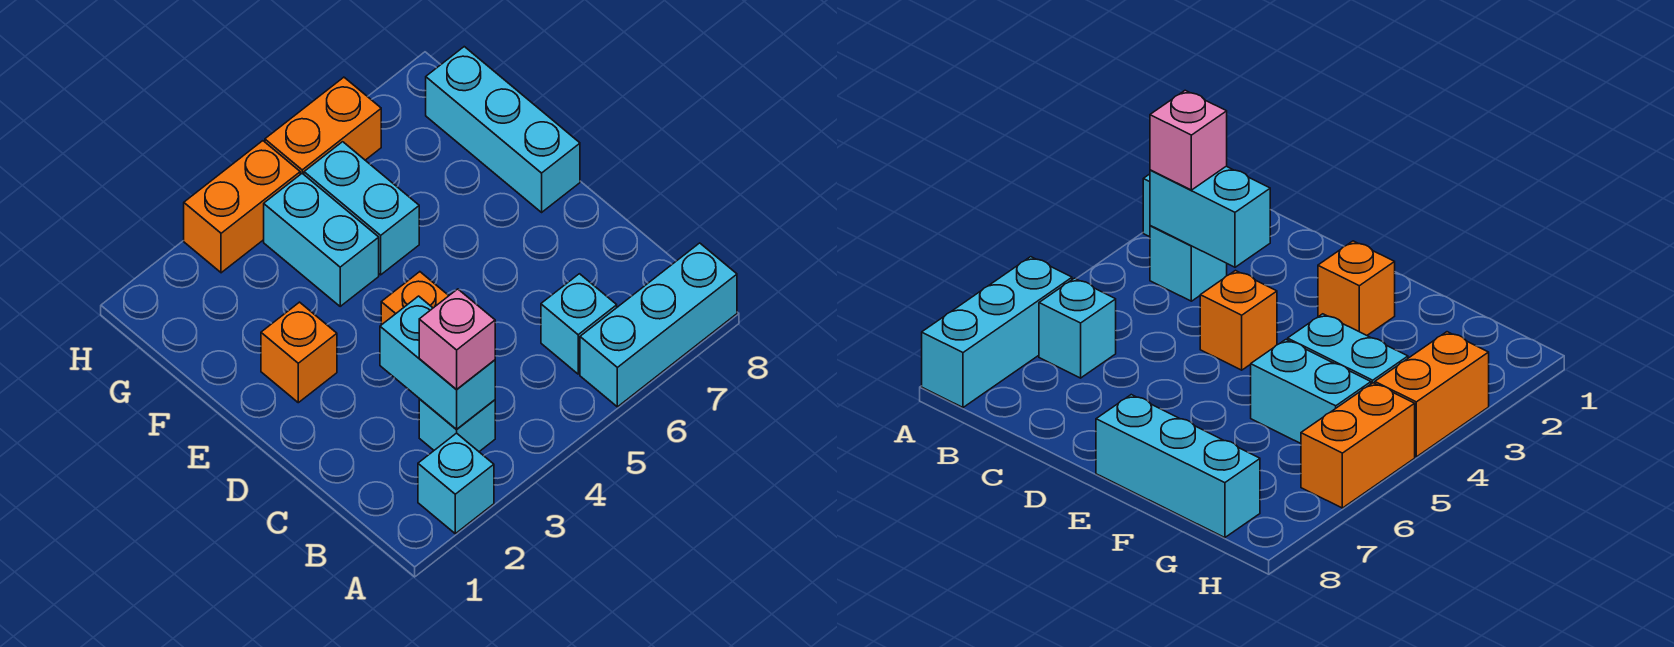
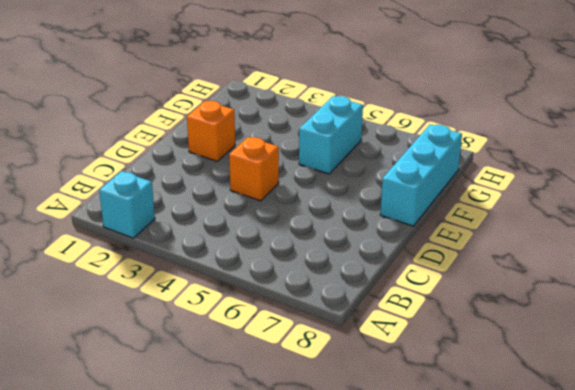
none -> cyan 1x3 brick [580,243,737,407]
none -> cyan 1x1 brick [419,399,495,452]
none -> cyan 1x1 brick [541,274,617,374]

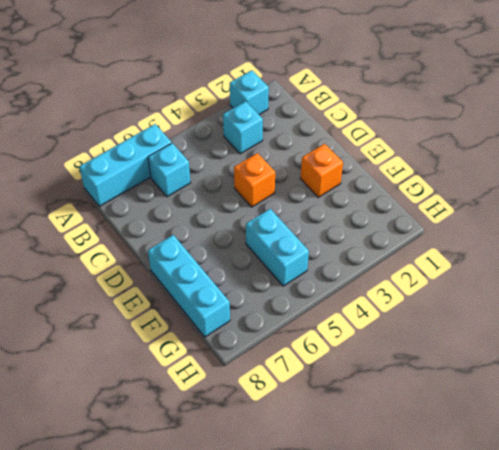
none -> cyan 1x2 brick [264,173,379,306]
none -> orange 1x2 brick [184,141,300,273]
none -> orange 1x2 brick [265,77,381,174]

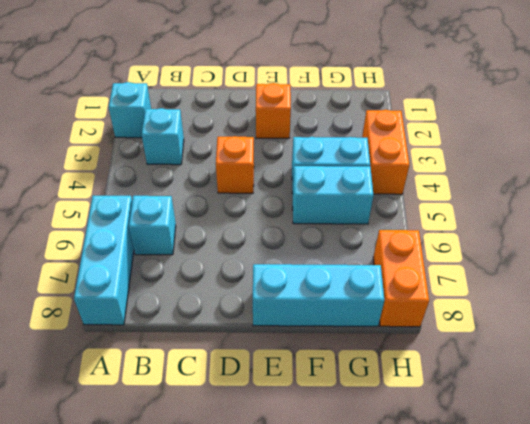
orange 1x2 brick [373,230,429,327] -> orange 1x2 brick moved to [265,77,381,174]
none -> cyan 1x2 brick [380,296,495,429]
none -> pink 1x1 brick [419,289,495,389]

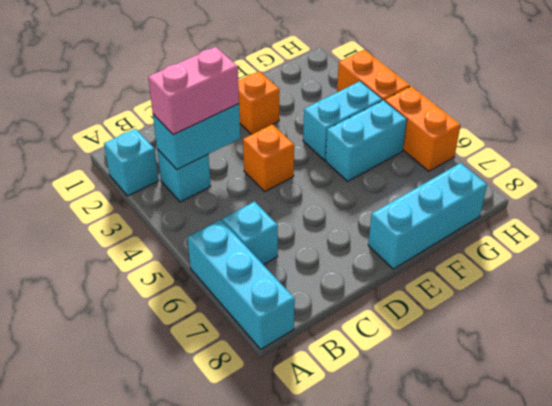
pink 1x2 brick [148,47,239,135] -> pink 1x1 brick [419,289,495,389]

